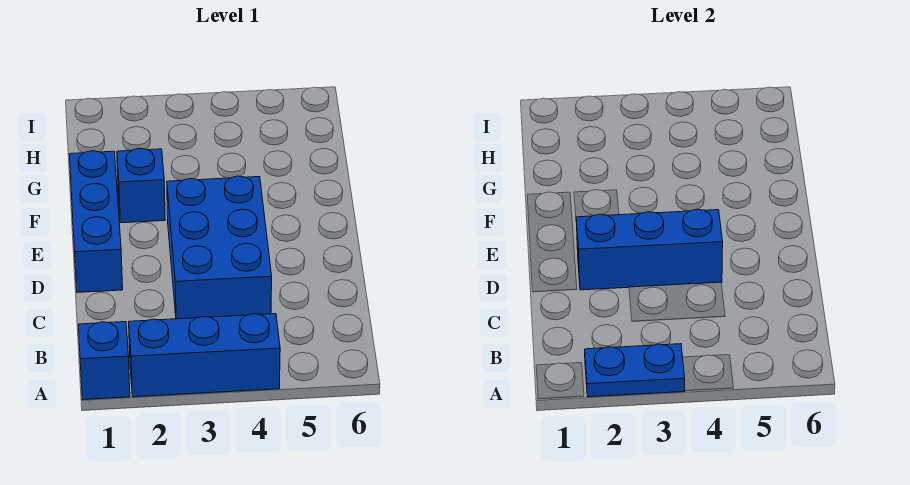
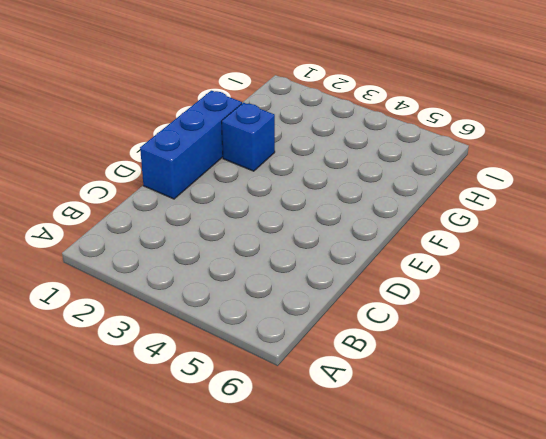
none -> blue 1x1 brick [78,322,130,400]
none -> blue 1x3 brick [129,314,280,397]

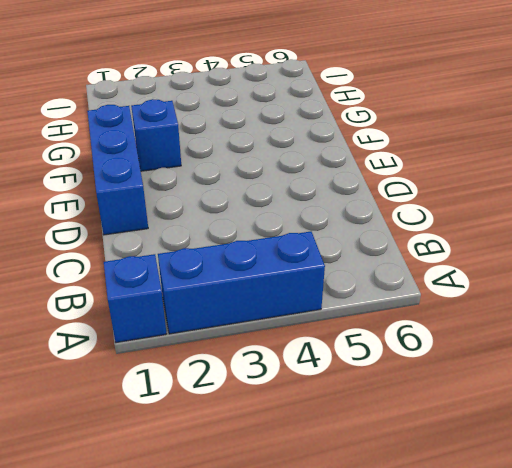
none -> blue 2x3 brick [167,176,272,319]
none -> blue 1x2 plate [585,344,685,397]

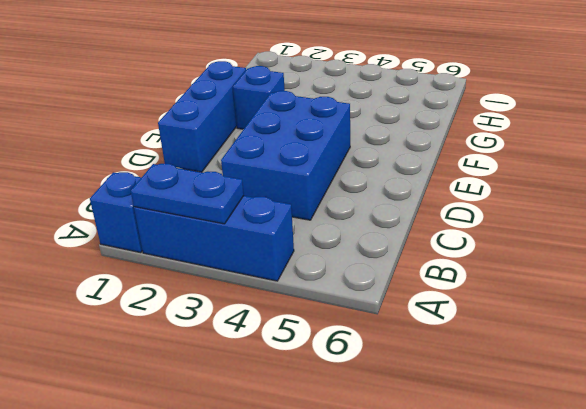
none -> blue 1x3 brick [576,209,723,290]

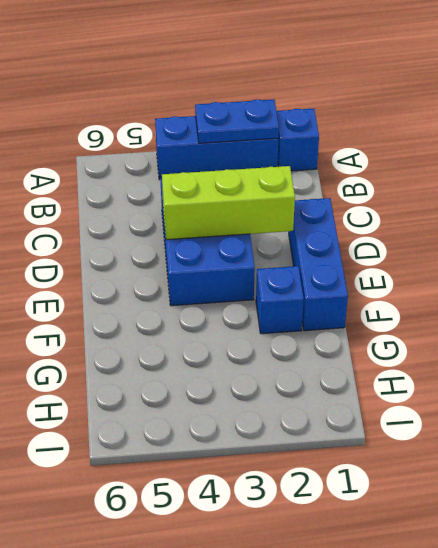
lime 1x3 brick [162,166,295,240] -> blue 1x3 brick [576,209,723,290]

